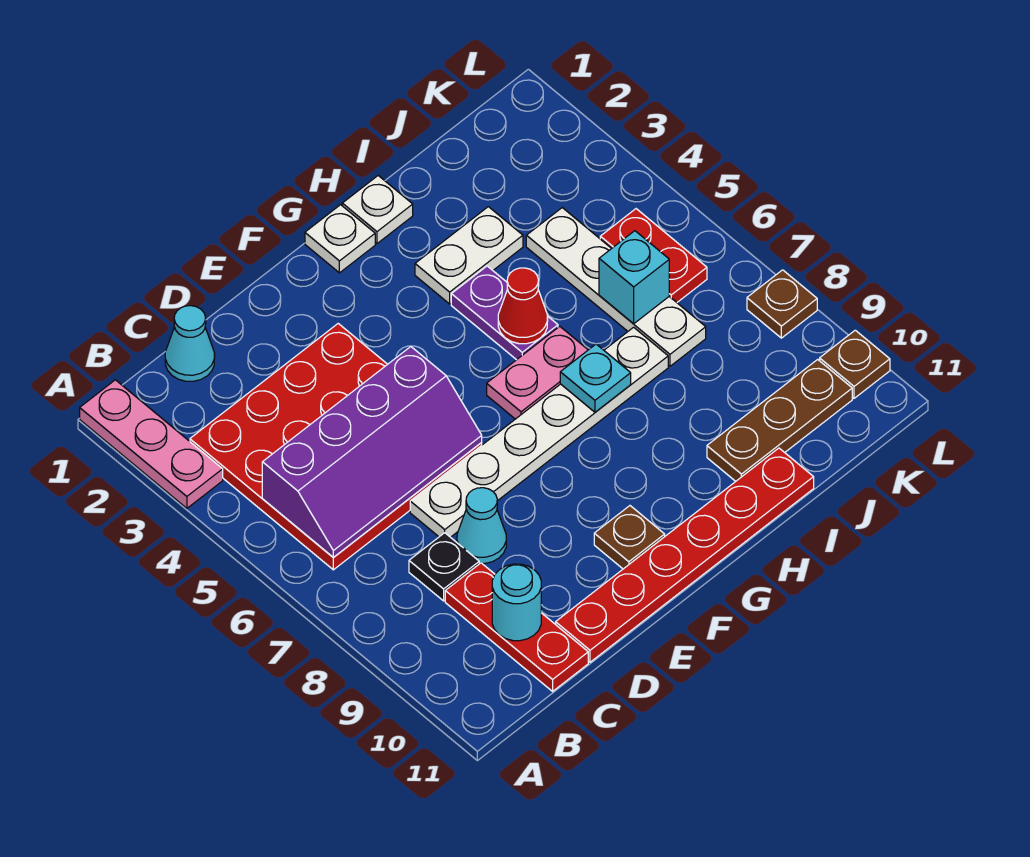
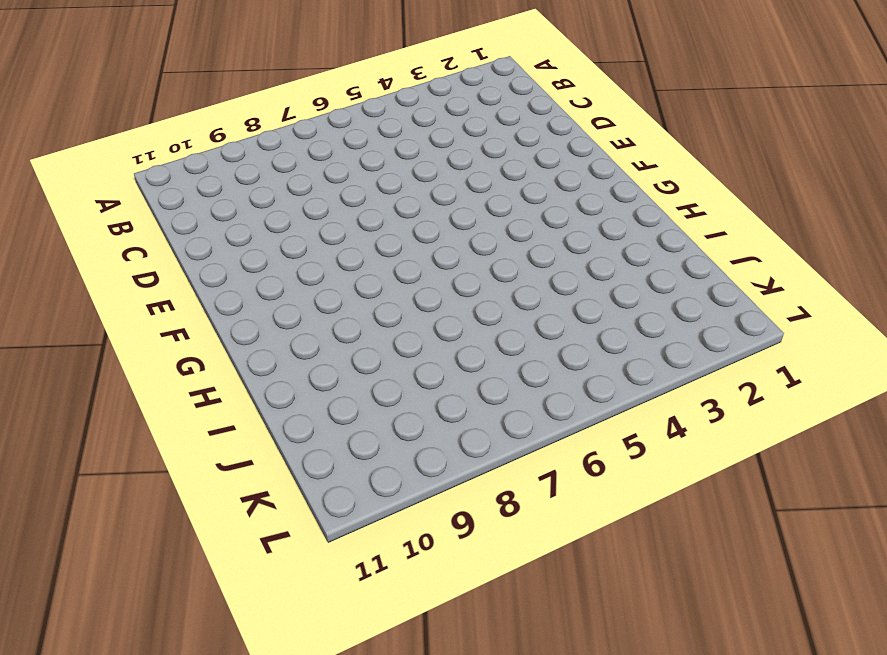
none -> pink 1x3 plate [80,380,223,508]
none -> red 4x4 plate [190,324,482,570]
none -> cyan 1x1 cone [165,306,215,381]

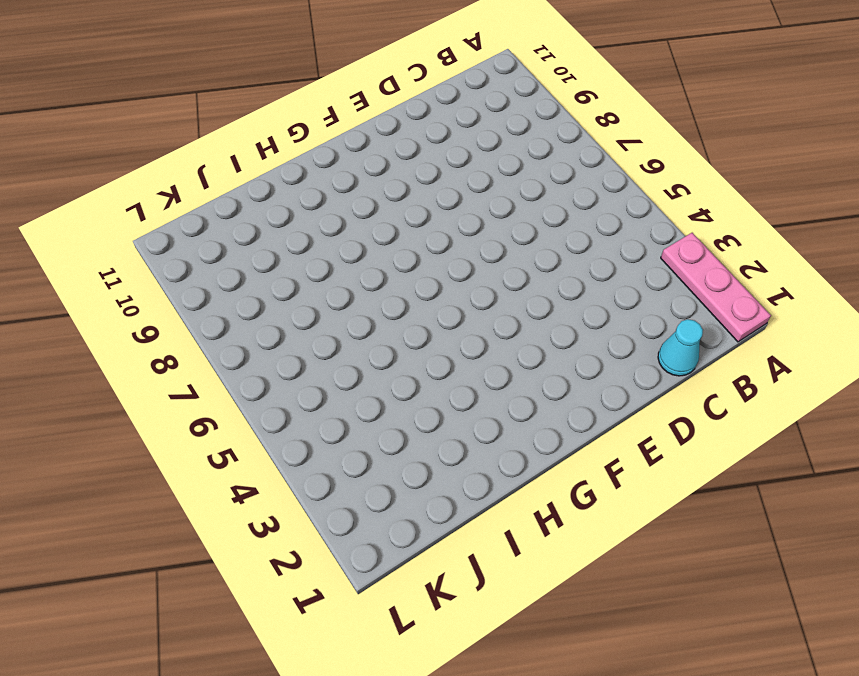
none -> red 4x4 plate [190,324,482,570]
none -> black 1x1 plate [409,533,479,601]
none -> red 1x3 plate [445,563,588,691]

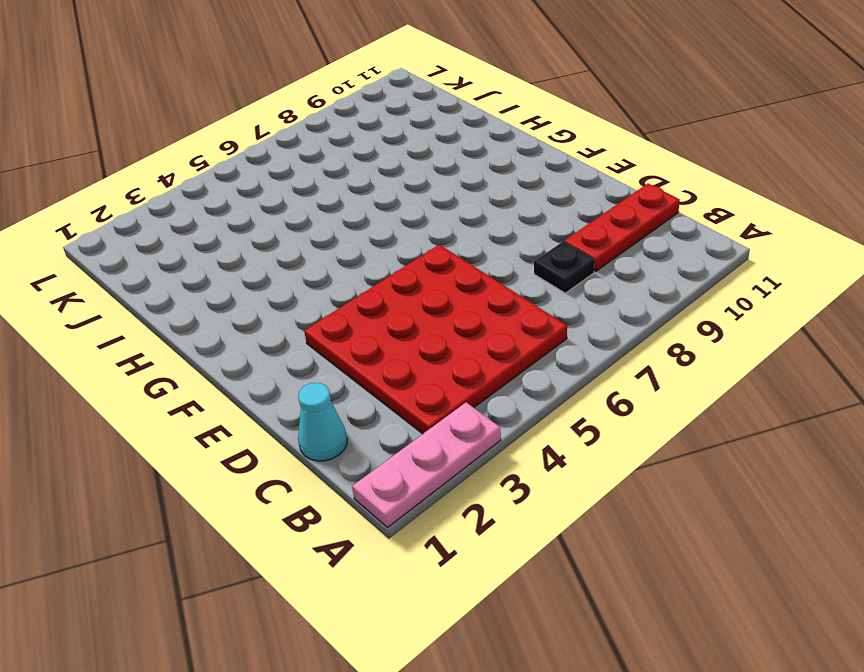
none -> white 1x6 plate [410,327,668,537]
none -> cyan 1x1 cone [457,488,506,563]
none -> red 1x6 plate [556,448,814,662]

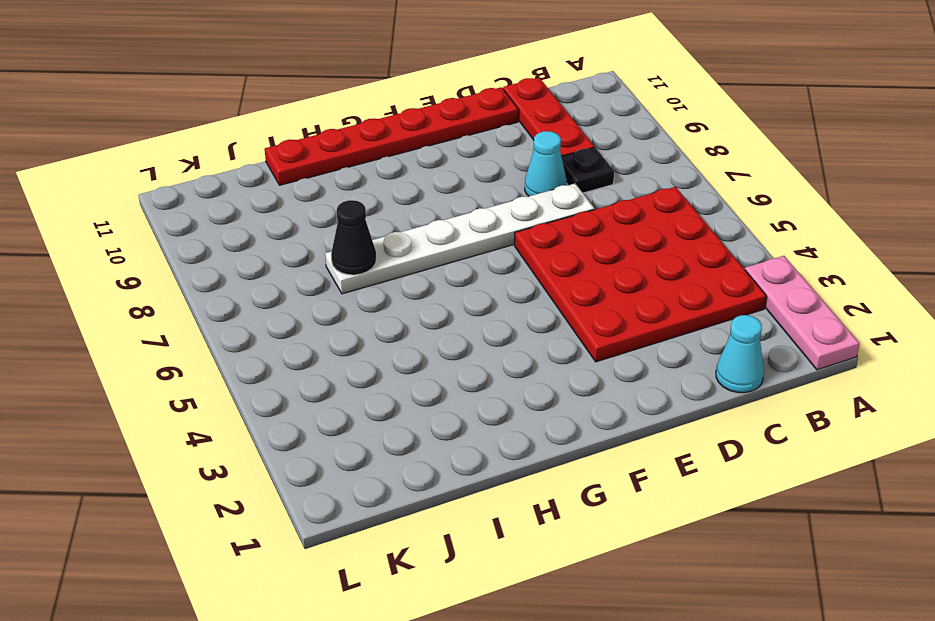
black 1x1 cone [331,200,376,275] -> none
none -> brown 1x1 plate [594,506,665,569]
none -> white 1x1 plate [305,205,375,273]
none -> pink 1x2 plate [487,326,588,419]

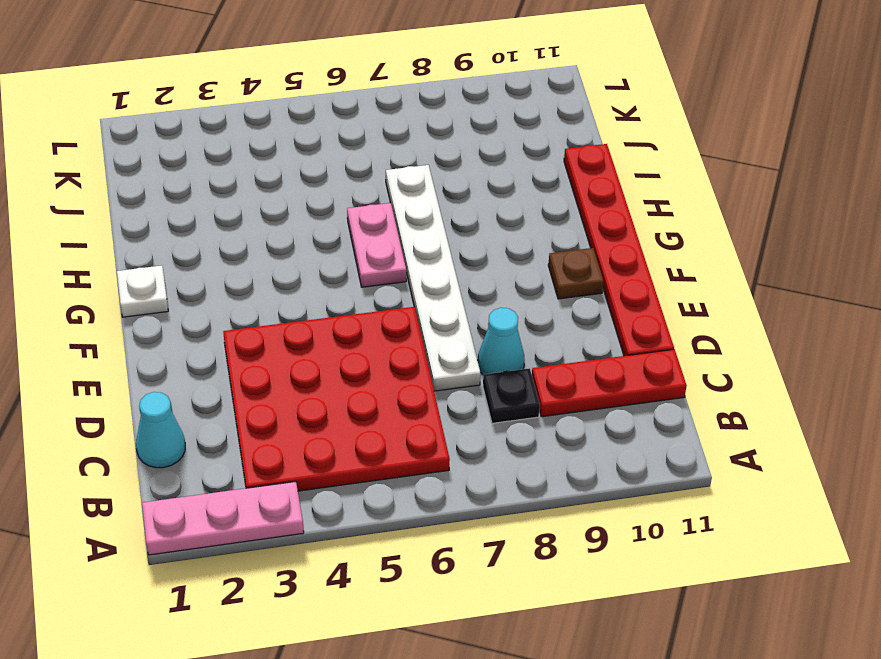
none -> white 1x1 plate [342,176,413,244]
none -> white 1x2 plate [415,207,523,304]
none -> purple 1x2 plate [451,266,558,360]

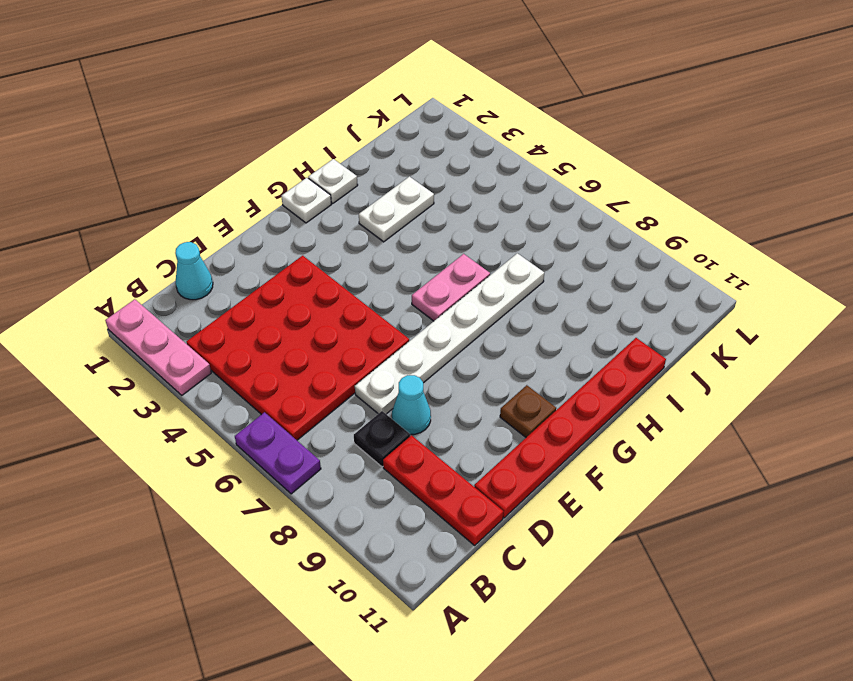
purple 1x2 plate [235,412,321,494] -> purple 1x2 plate moved to [451,266,558,360]
none -> brown 1x3 plate [707,359,852,481]
none -> white 1x4 plate [526,208,706,366]
none -> red 1x2 plate [600,209,707,302]

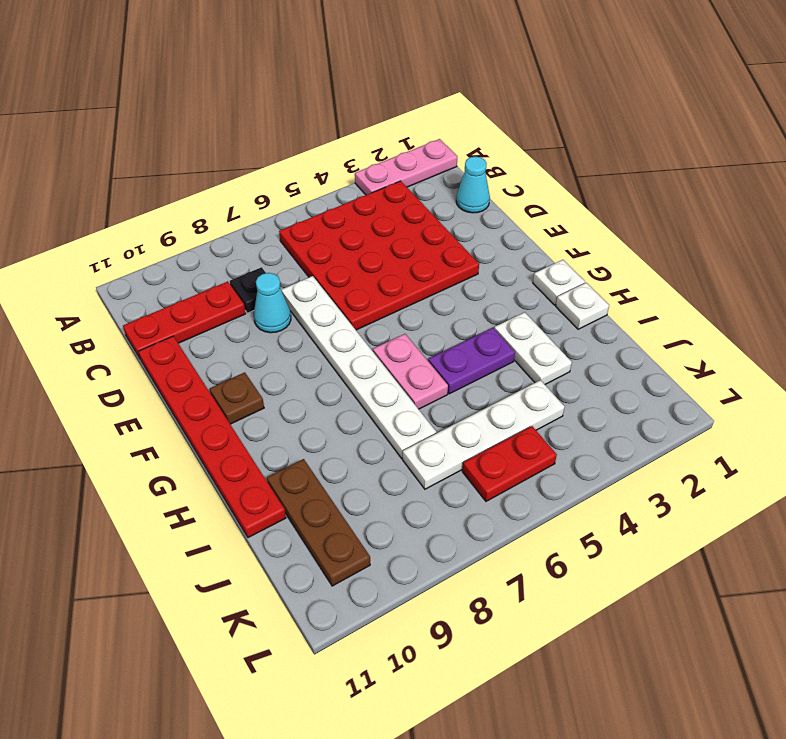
none -> brown 1x1 plate [747,270,817,338]
none -> brown 1x1 plate [820,330,890,398]
none -> purple 2x4 slope [262,347,482,557]

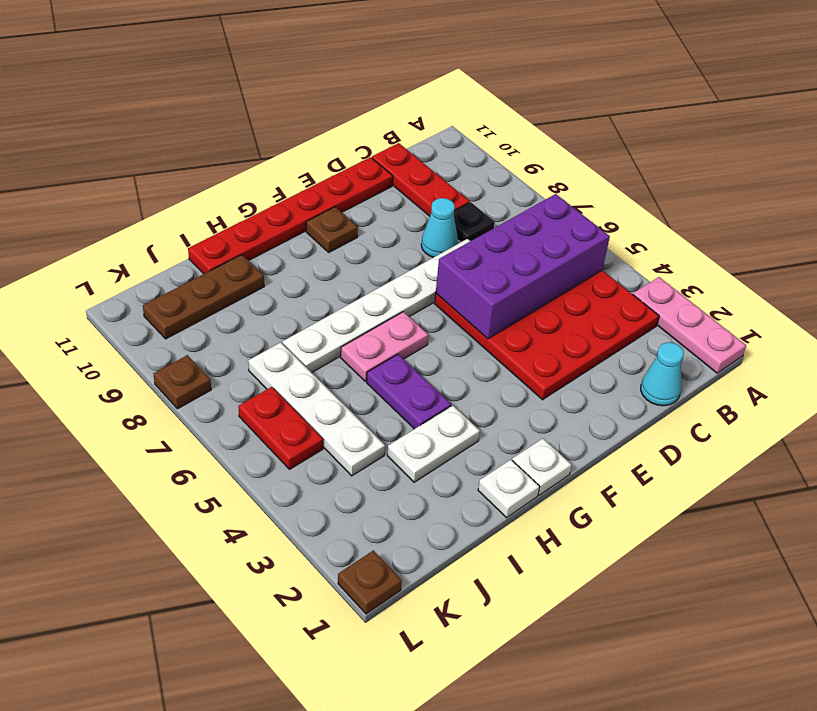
purple 2x4 brick [436,194,610,339] -> purple 2x4 slope [262,347,482,557]
brown 1x1 plate [338,550,402,614] -> brown 1x1 plate moved to [820,330,890,398]
none -> cyan 1x1 round brick [492,564,541,641]
none -> red 1x1 cone [498,268,548,344]
none -> cyan 1x1 plate [560,344,631,412]

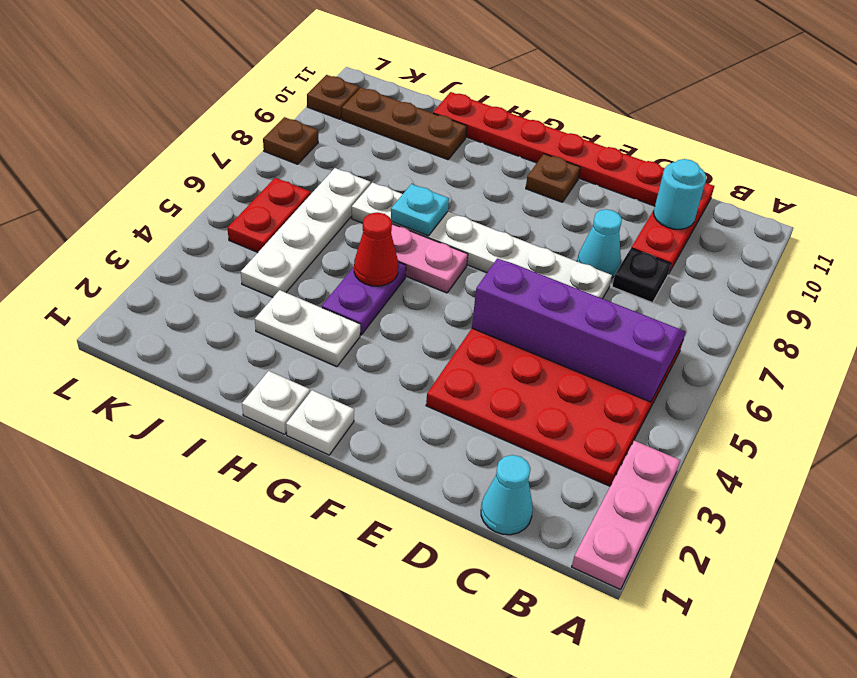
none -> cyan 1x1 brick [599,231,669,324]

